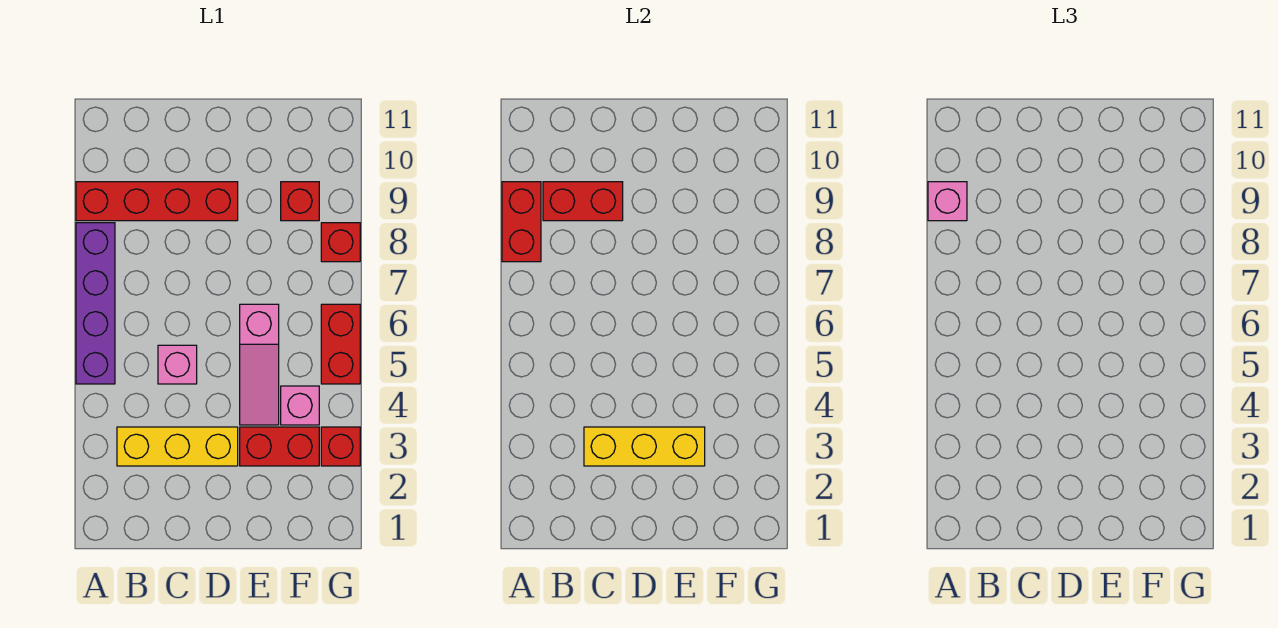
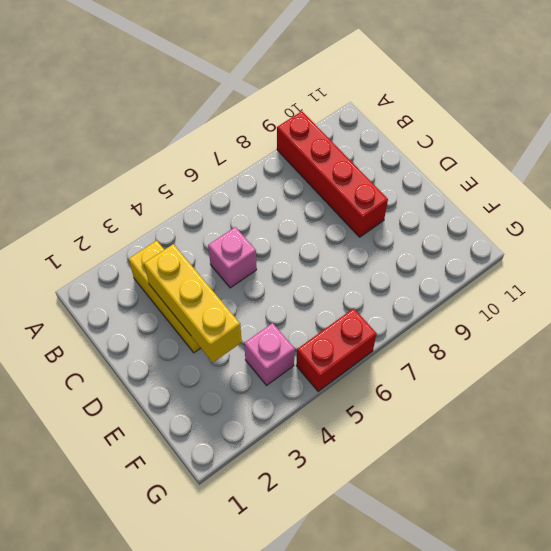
none -> purple 1x4 brick [76,223,115,384]
none -> red 1x2 brick [240,427,319,466]
none -> pink 1x3 slope [240,304,279,425]

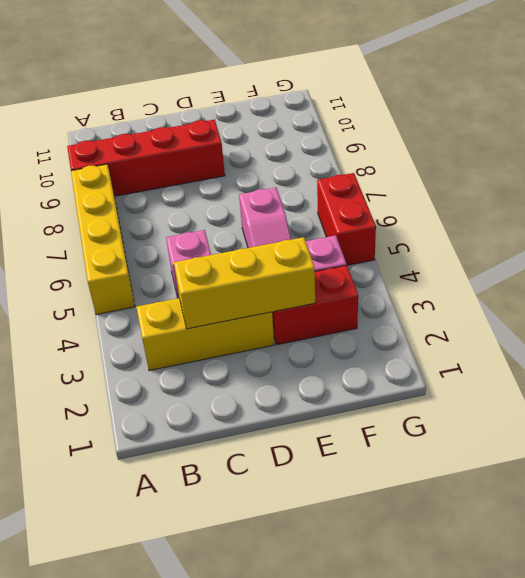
yellow 1x4 brick [71,164,135,315] -> purple 1x4 brick [76,223,115,384]
none -> red 1x1 brick [281,182,319,221]
none -> red 1x1 brick [321,427,360,466]
none -> red 1x1 brick [321,223,360,262]

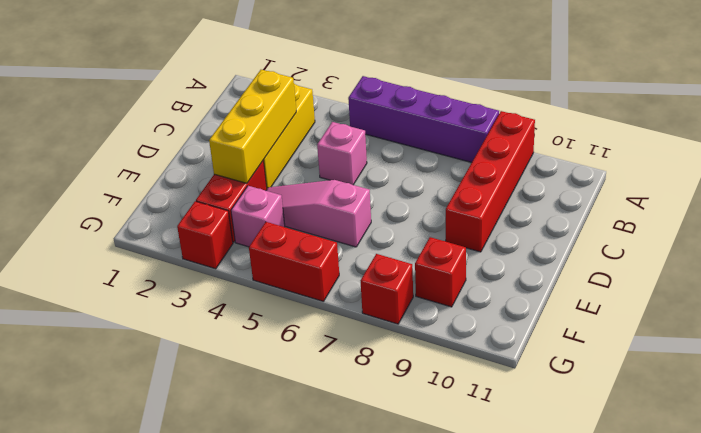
none -> red 1x2 brick [502,182,541,262]
none -> red 1x2 brick [543,182,623,221]
none -> pink 1x1 brick [928,182,967,221]

